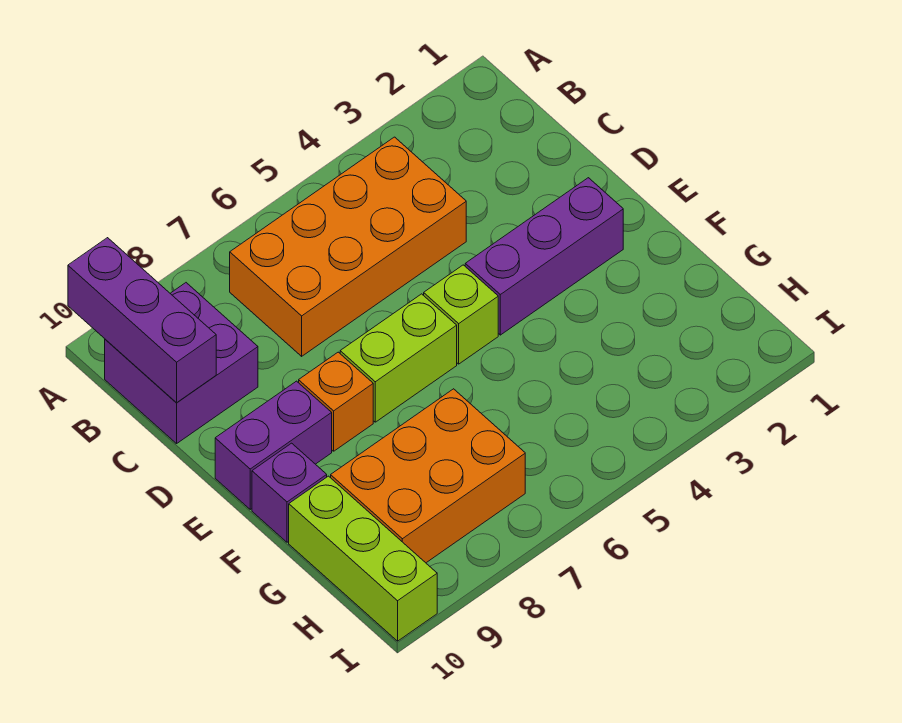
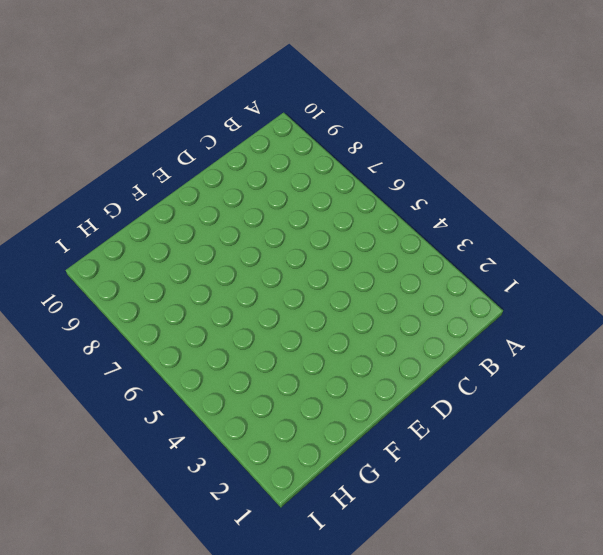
none -> orange 2x4 brick [230,137,466,356]
none -> purple 2x2 brick [105,283,258,444]

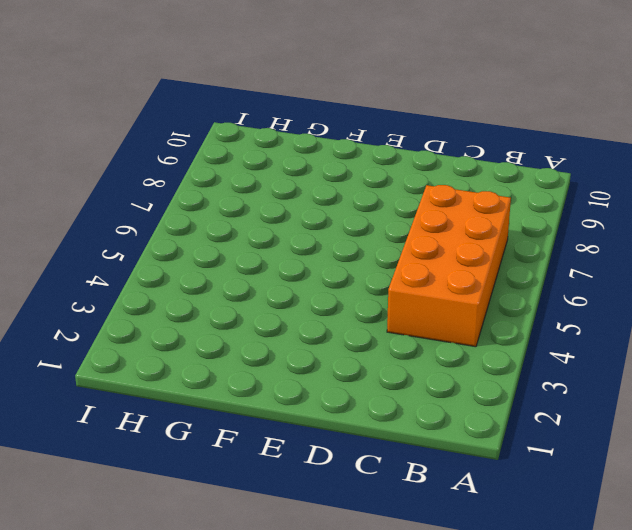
none -> purple 2x2 brick [105,283,258,444]
none -> purple 1x3 brick [465,178,623,335]

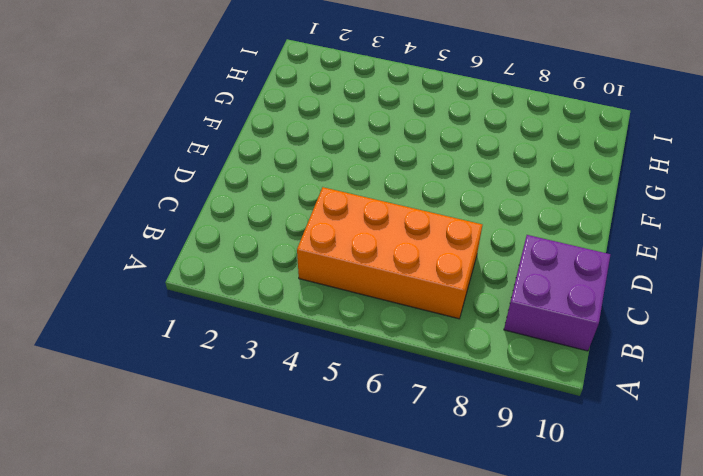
none -> purple 1x3 brick [465,178,623,335]
none -> lime 1x1 brick [424,265,498,364]

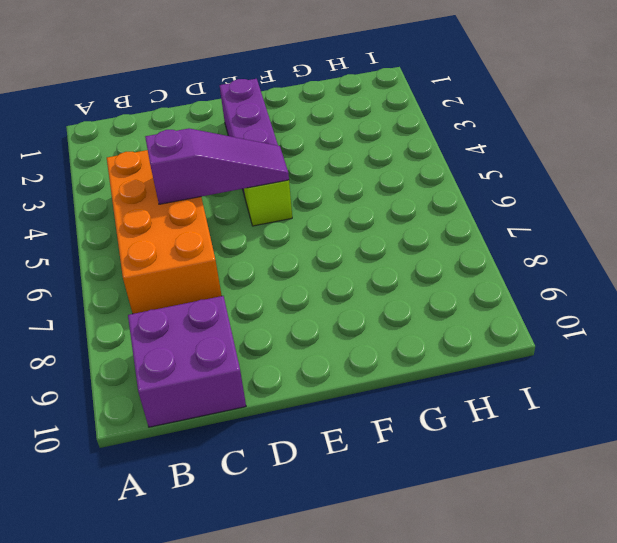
purple 1x3 slope [145,128,289,204] -> none
none -> lime 1x2 brick [340,294,457,422]
none -> orange 1x1 brick [299,352,373,451]

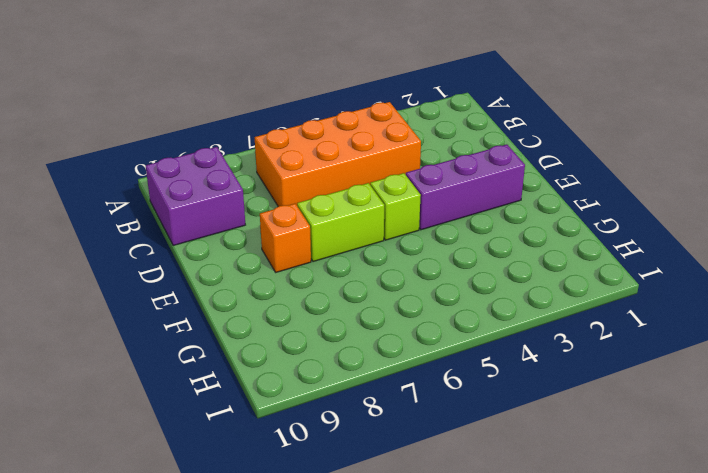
none -> purple 1x2 brick [215,381,332,509]
none -> purple 1x1 brick [252,443,327,542]

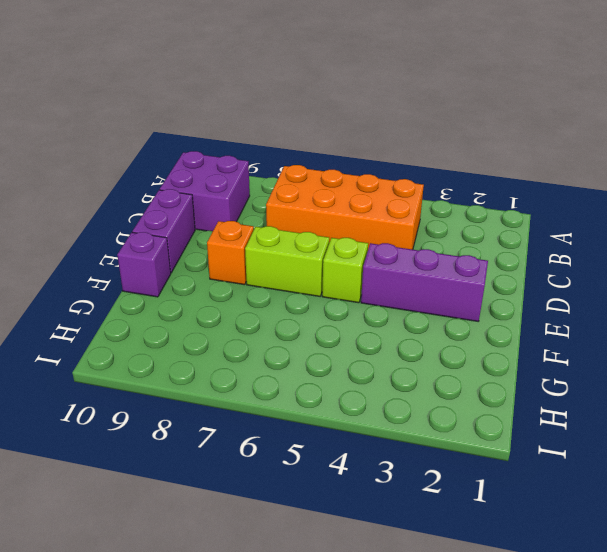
purple 1x2 brick [132,189,195,273] -> purple 1x2 brick turned to [215,381,332,509]
none -> orange 2x3 brick [331,389,525,563]
none -> lime 1x3 brick [289,476,437,641]

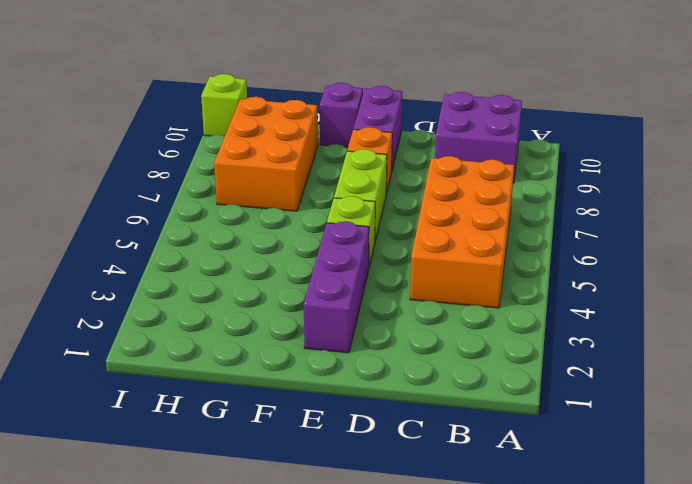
lime 1x1 brick [201,74,247,136] -> lime 1x3 brick [289,476,437,641]
none -> purple 1x3 brick [68,238,216,403]

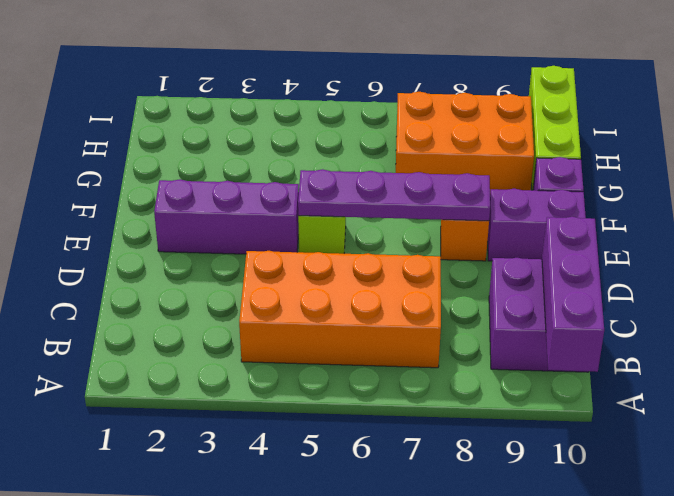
purple 1x4 plate [298,169,490,221] -> none
none -> lime 1x2 brick [340,294,457,422]

